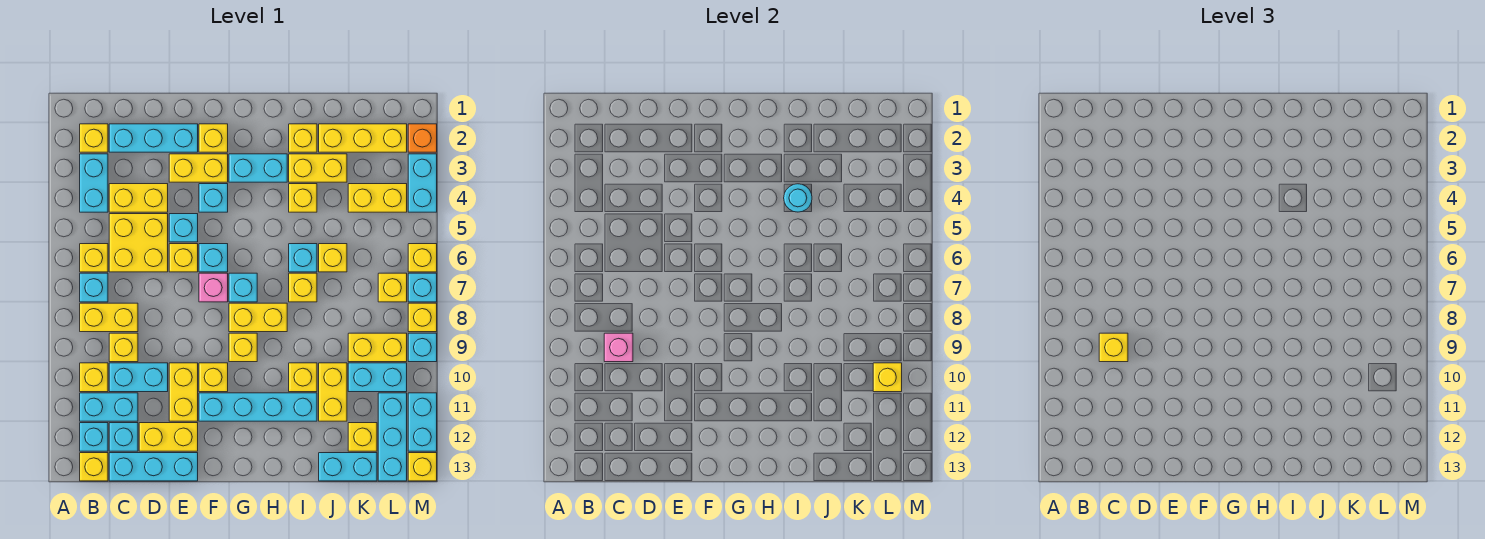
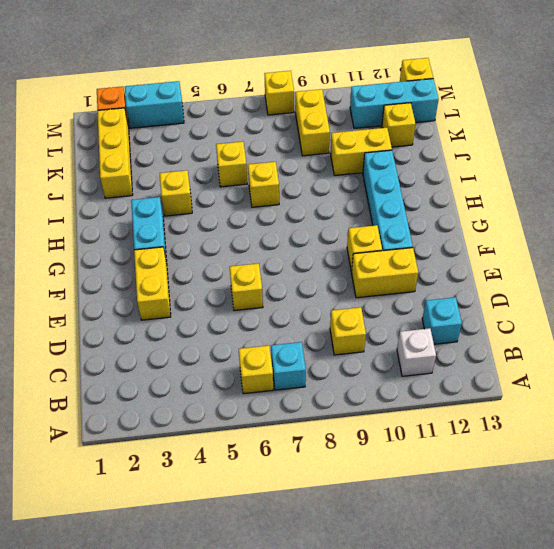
white 1x1 brick [397,328,436,376] -> cyan 1x2 brick [80,393,138,421]
none -> yellow 1x1 brick [80,124,108,152]
none -> cyan 1x2 brick [80,154,108,212]
none -> yellow 1x2 brick [80,303,138,332]
none -> yellow 1x1 brick [80,363,108,392]

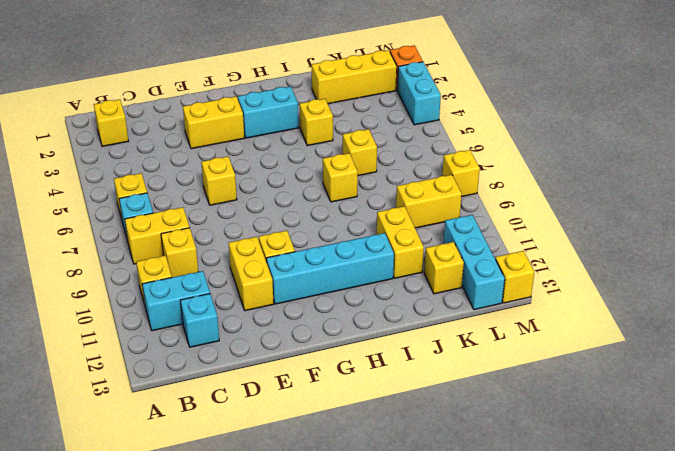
none -> cyan 1x2 brick [80,154,108,212]
none -> cyan 1x1 brick [80,423,108,451]
none -> yellow 1x1 brick [80,453,108,481]
none -> cyan 1x3 brick [109,124,198,152]

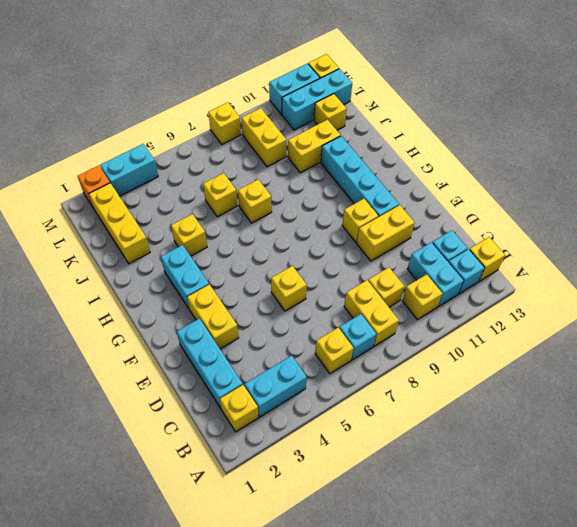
none -> yellow 1x2 brick [109,184,168,212]
none -> yellow 2x2 brick [109,214,168,272]
none -> cyan 1x2 brick [109,363,168,392]
none -> cyan 1x3 brick [109,453,198,481]

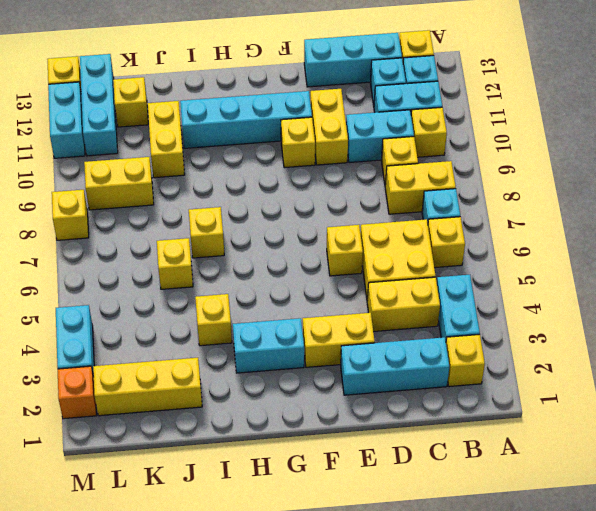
none -> yellow 1x2 brick [139,423,198,451]
none -> cyan 1x1 brick [169,214,198,242]
none -> yellow 1x1 brick [199,124,228,152]
none -> cyan 1x1 brick [199,184,228,212]

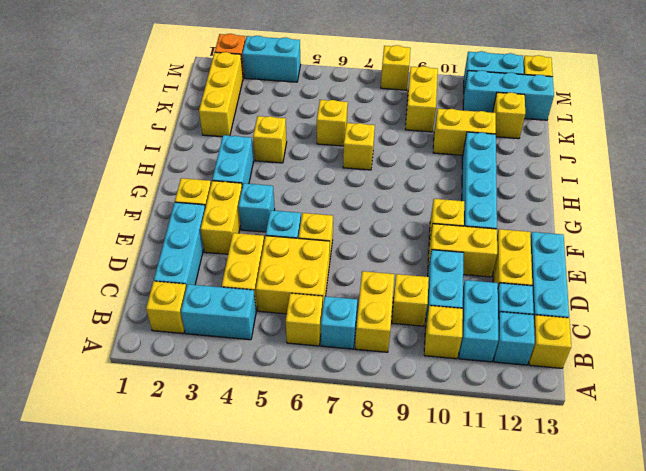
none -> cyan 1x1 brick [199,244,228,272]
none -> pink 1x1 brick [199,273,228,302]
none -> cyan 1x1 brick [229,273,257,302]
none -> yellow 1x2 brick [229,303,287,332]

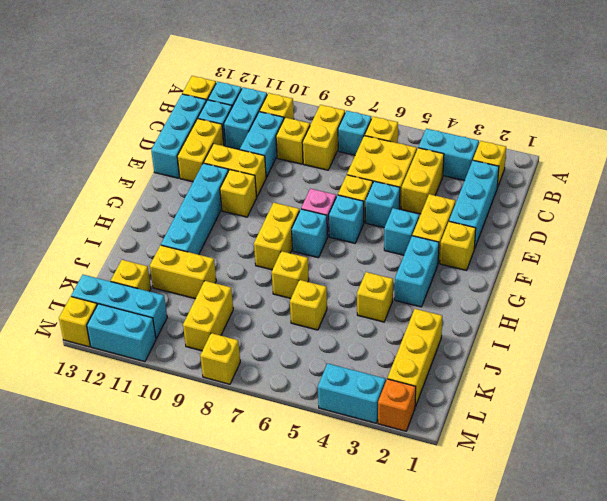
none -> yellow 1x1 brick [229,333,257,362]
none -> yellow 1x1 brick [289,124,317,152]
none -> yellow 1x2 brick [289,154,347,182]
none -> cyan 1x1 brick [289,244,317,272]

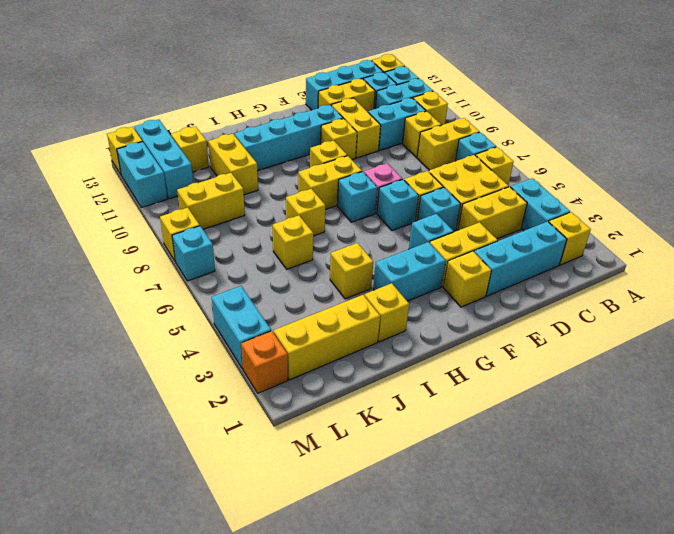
none -> yellow 1x2 brick [289,154,347,182]
none -> cyan 1x1 brick [289,244,317,272]
none -> yellow 1x1 brick [289,363,317,392]
none -> cyan 1x2 brick [319,453,377,481]

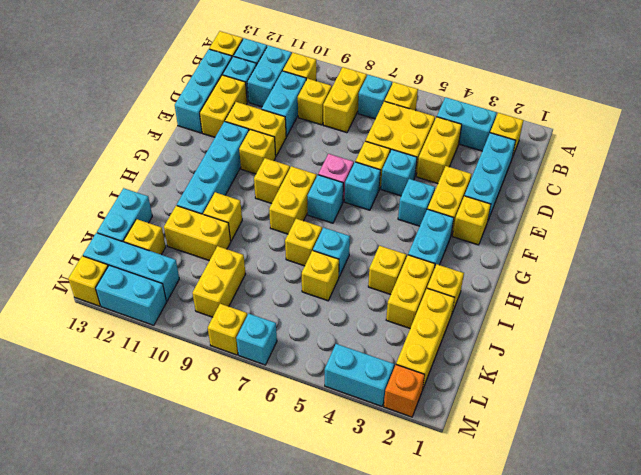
none -> yellow 1x2 brick [348,184,407,212]
none -> cyan 1x2 brick [348,363,407,392]
none -> yellow 1x1 brick [378,273,407,302]
none -> yellow 1x1 brick [408,244,437,272]

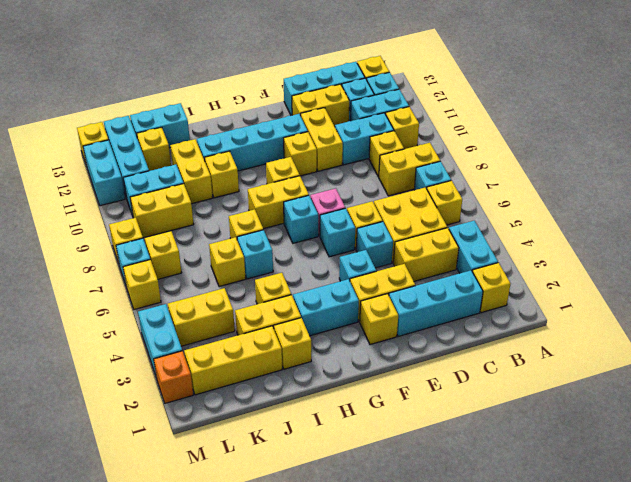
none -> cyan 1x1 brick [408,333,437,362]
none -> pink 1x1 brick [604,333,633,362]
none -> cyan 1x1 round brick [784,184,812,212]
none -> yellow 1x1 brick [873,363,902,392]

